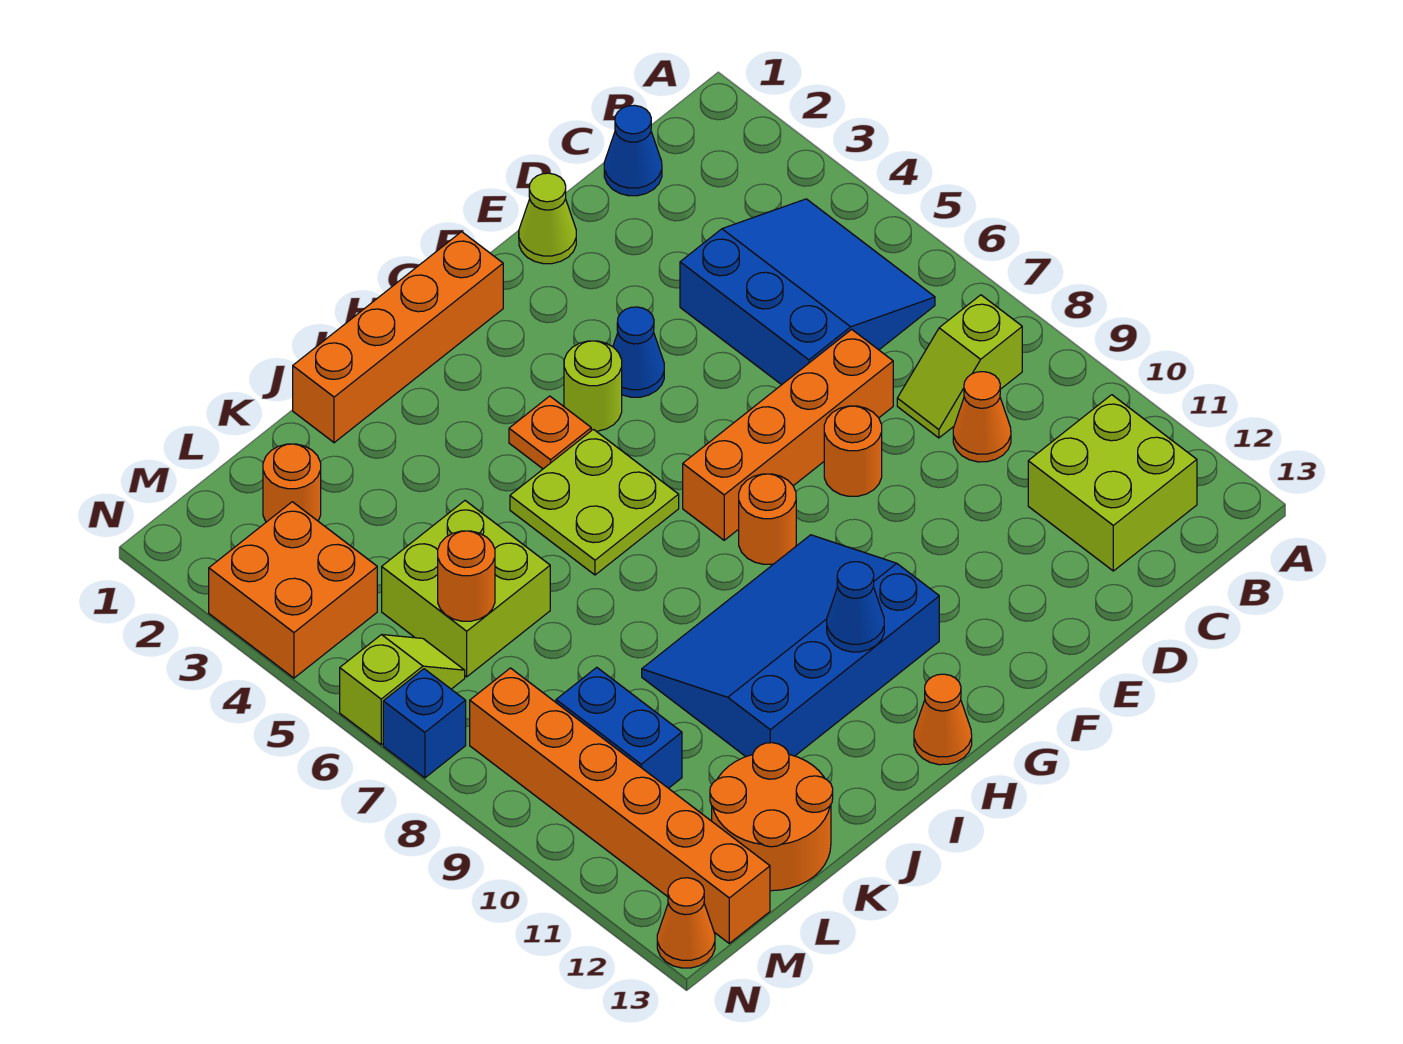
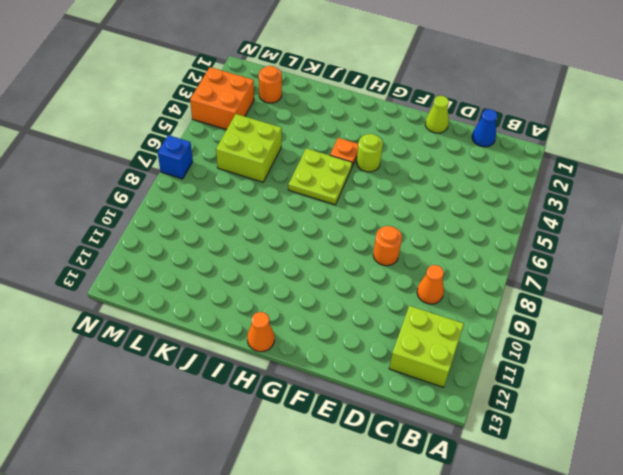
none -> blue 3x3 slope [680,199,935,385]
none -> lime 1x2 slope [897,295,1022,438]
none -> orange 1x4 brick [683,329,893,540]

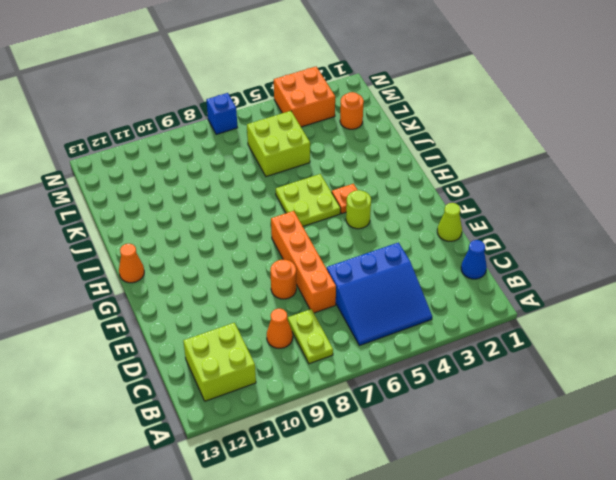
lime 1x2 plate [288,309,333,364] -> lime 1x2 slope [897,295,1022,438]
none -> blue 1x1 cone [613,307,664,397]
none -> orange 1x4 brick [293,232,503,443]
none -> orange 1x1 round brick [739,474,796,564]

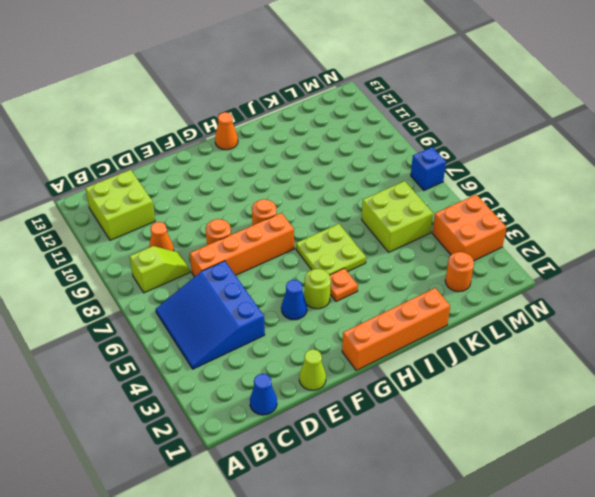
none -> blue 3x4 slope [642,535,939,757]
none -> orange 2x2 round brick [710,743,833,891]
none -> blue 1x2 brick [556,667,682,788]

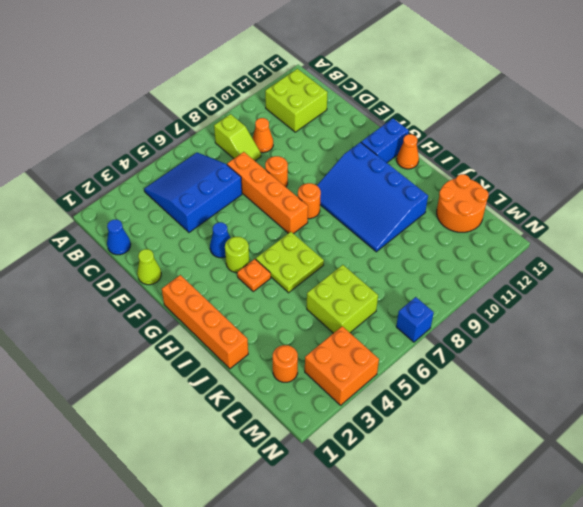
blue 1x2 brick [361,118,409,163] -> blue 1x2 brick moved to [556,667,682,788]
none -> lime 1x2 slope [340,635,465,745]
none -> orange 1x6 brick [470,668,770,943]
none -> orange 1x1 cone [657,878,715,968]

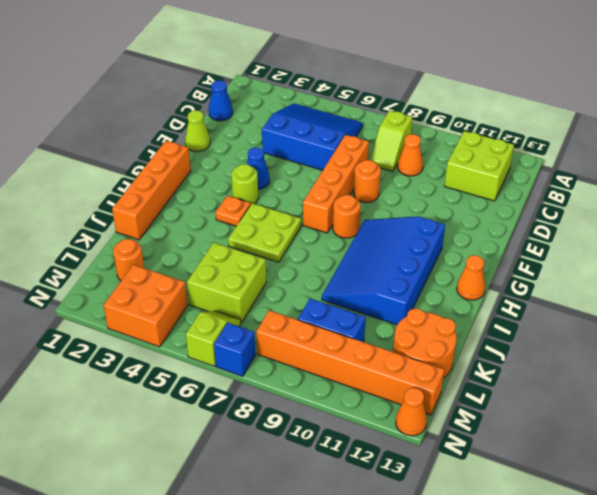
none -> blue 1x1 cone [827,562,884,652]
none -> orange 1x1 round brick [438,531,495,621]

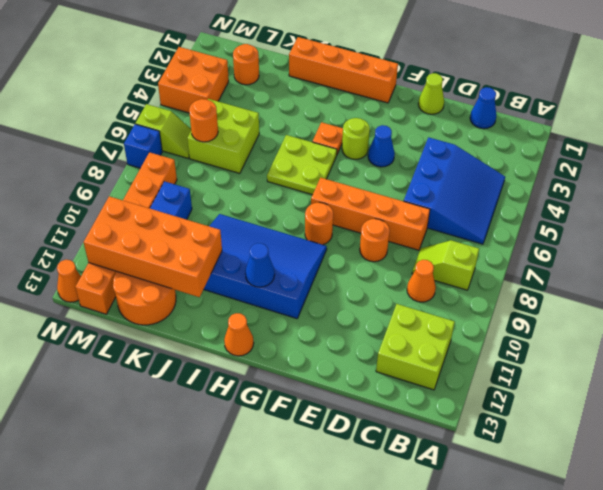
orange 2x4 brick [84,196,222,297] -> none

